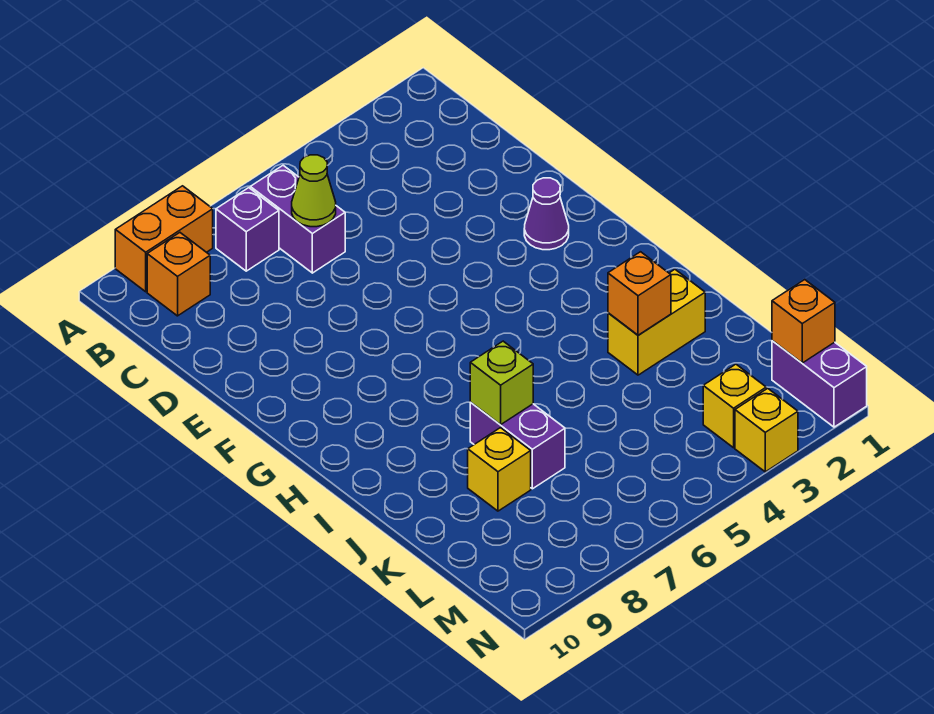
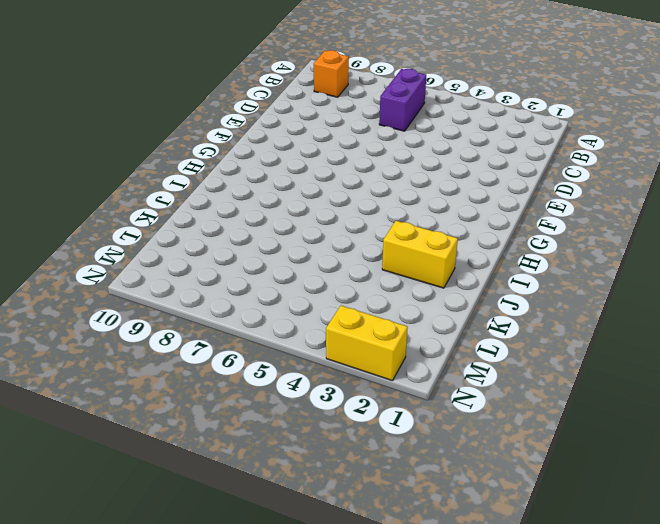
yellow 1x2 brick [326,306,408,381] -> yellow 1x1 brick [735,388,798,472]
none -> orange 1x2 brick [115,186,213,292]
none -> purple 1x1 brick [216,188,279,271]
none -> purple 1x1 cone [524,178,569,250]

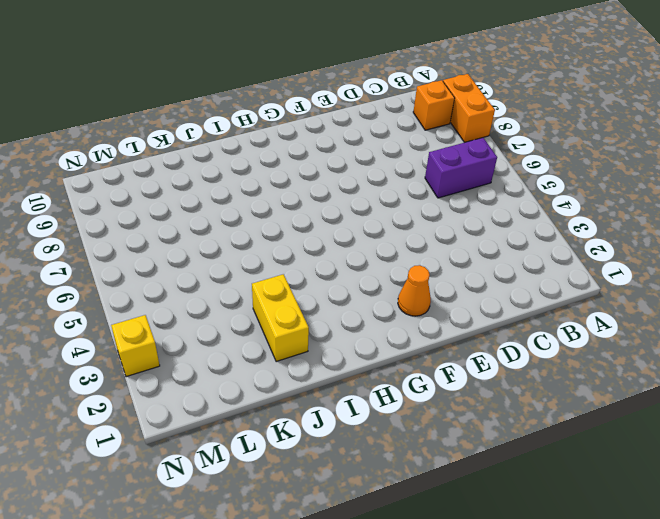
orange 1x1 cone [398,265,431,316] -> purple 1x1 cone [524,178,569,250]
none -> purple 1x1 brick [216,188,279,271]
none -> purple 1x2 brick [470,402,565,489]
none -> yellow 1x1 brick [468,428,531,511]

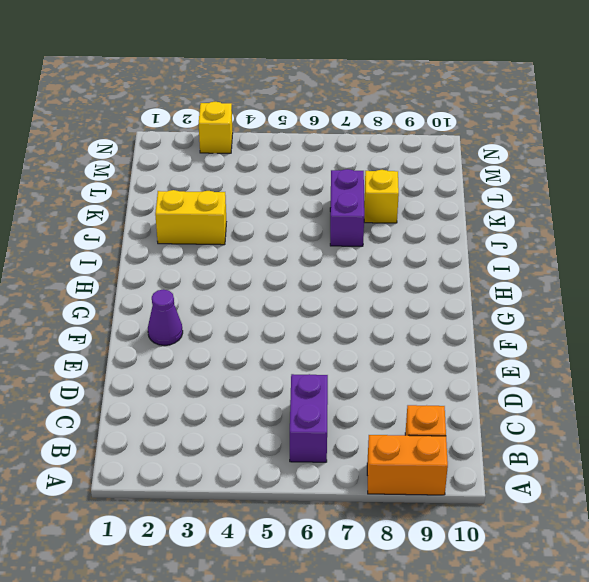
none -> purple 1x1 brick [216,188,279,271]
none -> purple 1x2 brick [772,341,867,427]
none -> yellow 1x1 brick [703,364,766,448]

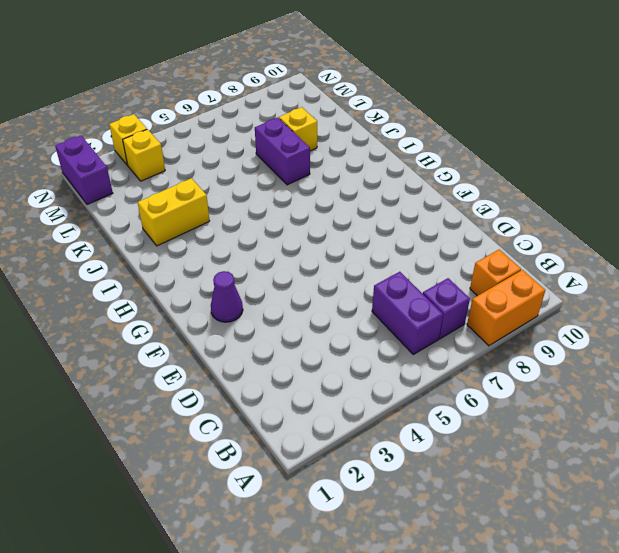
none -> lime 1x1 cone [292,155,336,227]
none -> orange 1x1 brick [608,252,671,335]
none -> lime 1x1 brick [470,341,533,425]

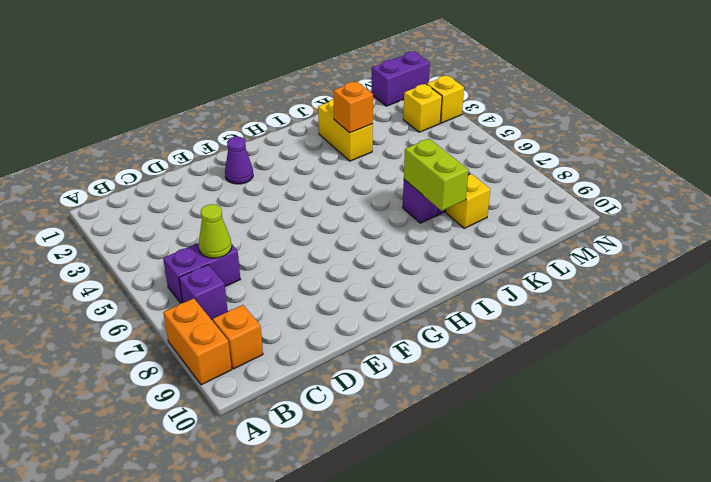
lime 1x2 brick [404,139,468,211] -> lime 1x1 brick [470,341,533,425]
none -> orange 1x1 brick [772,280,835,363]

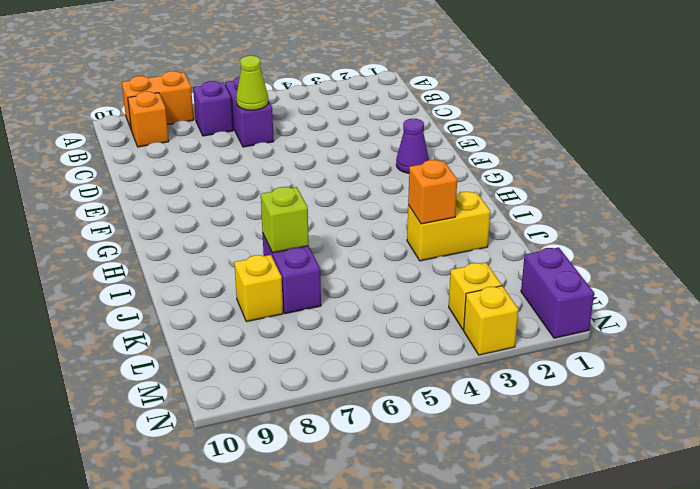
none -> orange 1x1 brick [772,280,835,363]

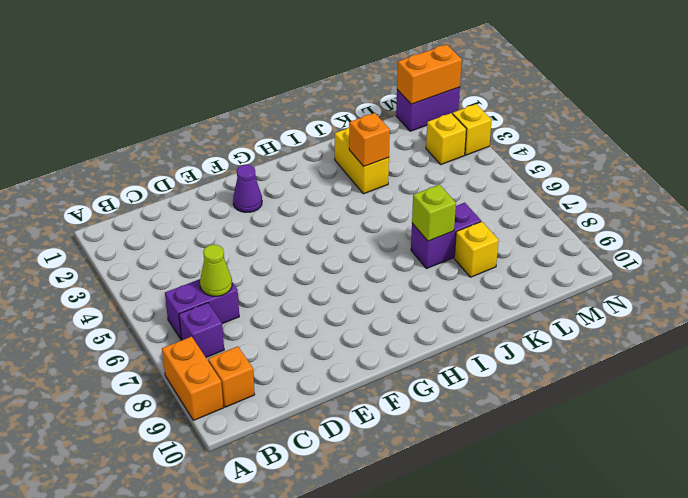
orange 1x2 brick [397,45,462,104] -> orange 1x1 brick [772,280,835,363]

